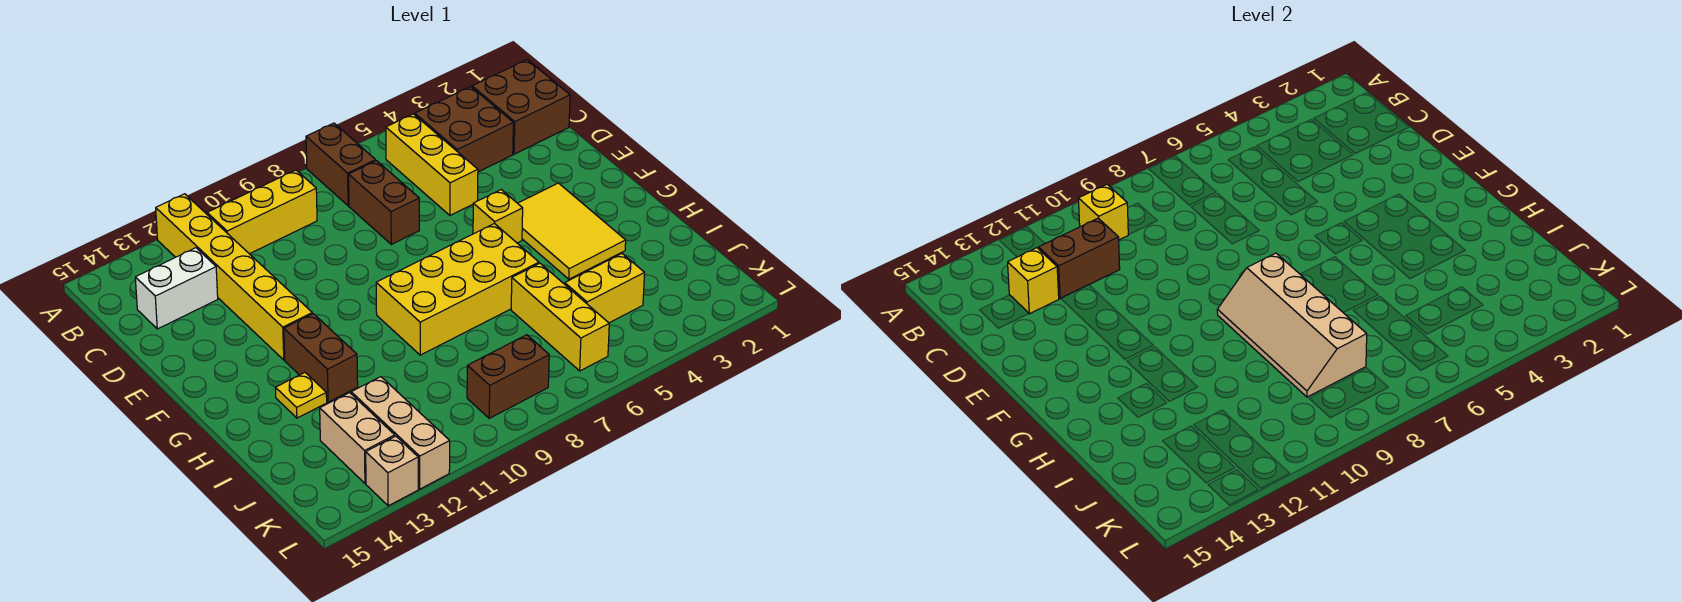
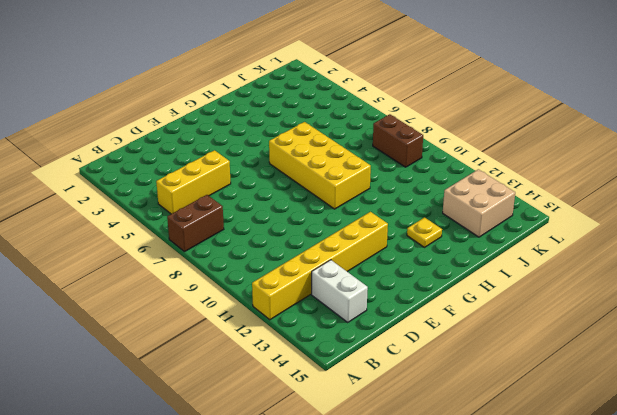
tan 2x2 brick [443,169,515,237] -> tan 1x2 brick [320,393,395,483]
none -> brown 2x2 brick [472,60,570,154]
none -> brown 2x2 brick [415,87,513,172]
none -> yellow 1x3 brick [207,170,317,254]

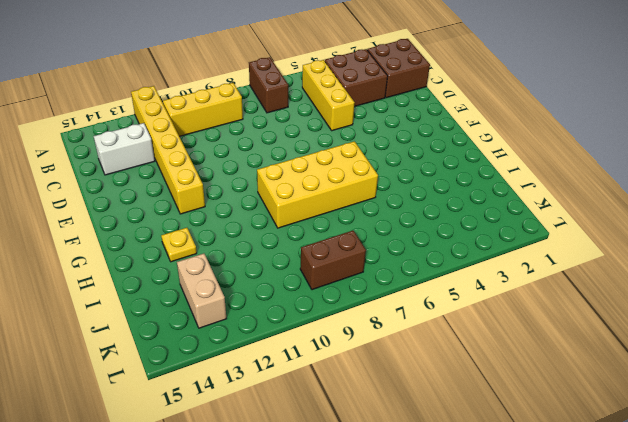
none -> brown 1x2 brick [349,161,419,244]
none -> yellow 2x3 tile [518,183,626,279]
none -> yellow 1x1 brick [473,190,523,243]

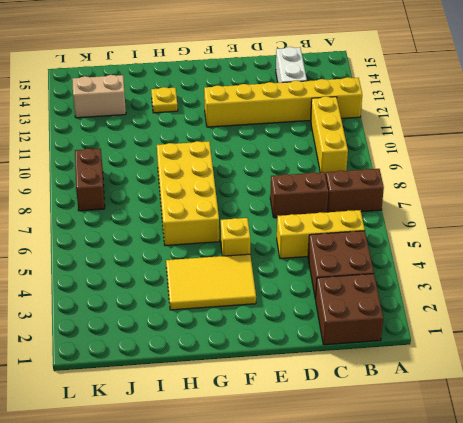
none -> brown 1x2 brick [284,314,358,402]
none -> yellow 1x3 brick [511,263,609,371]
none -> yellow 1x2 brick [565,254,645,323]

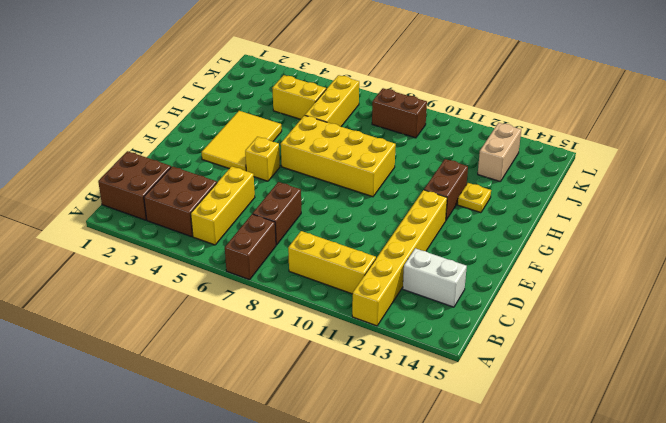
none -> tan 1x3 brick [351,377,450,489]
none -> tan 1x1 brick [366,436,418,506]
none -> yellow 1x1 brick [1078,185,1128,240]

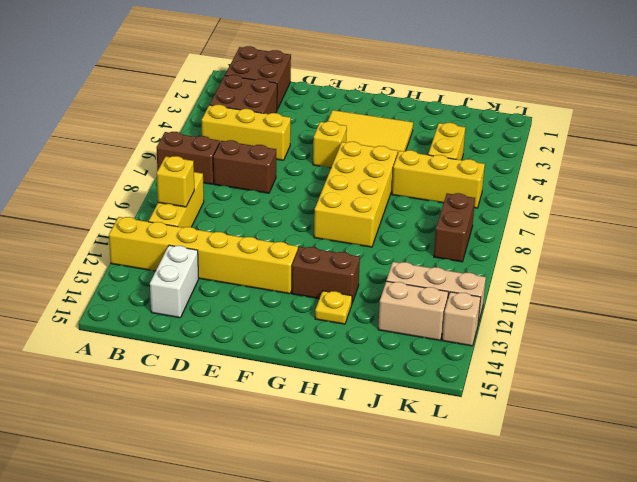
none -> brown 1x2 brick [1038,218,1120,299]
none -> yellow 1x1 brick [1008,248,1059,314]
none -> tan 2x4 slope [1217,253,1367,397]

